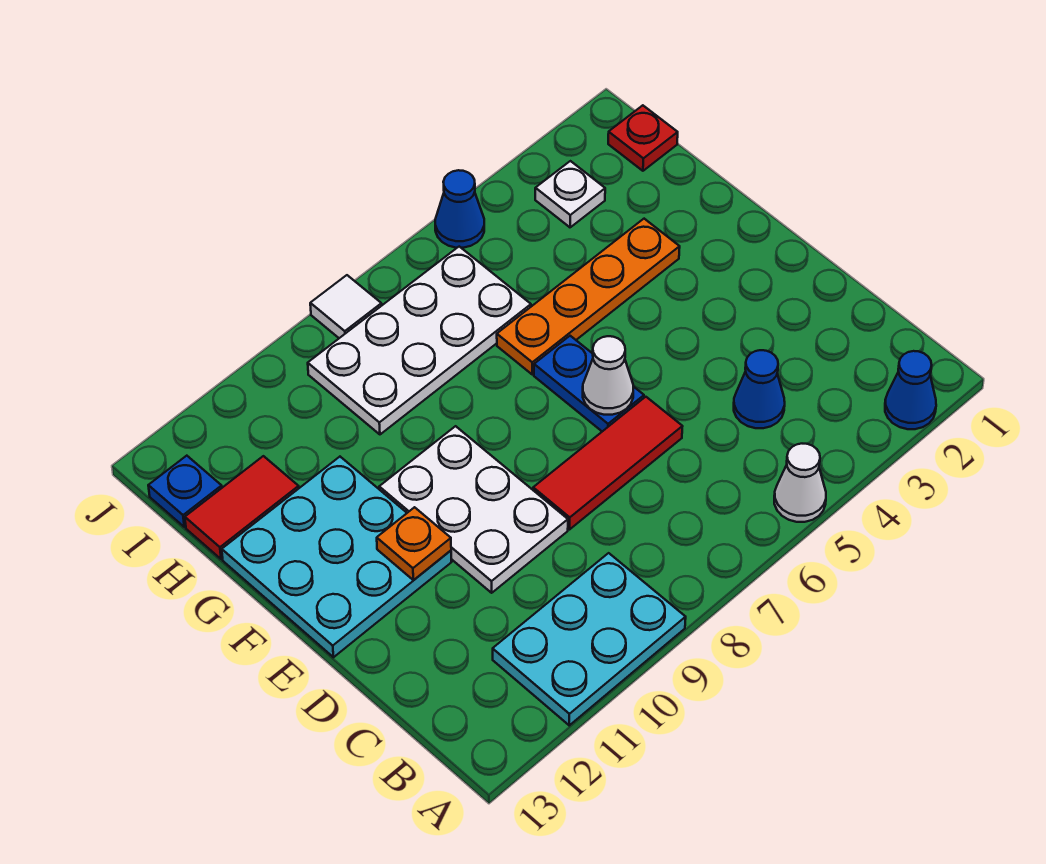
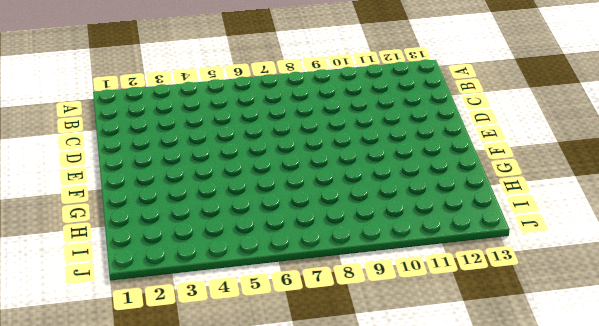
none -> blue 1x1 cone [885,351,936,429]
none -> white 1x1 cone [774,444,826,522]
none -> cyan 2x3 plate [493,553,686,725]

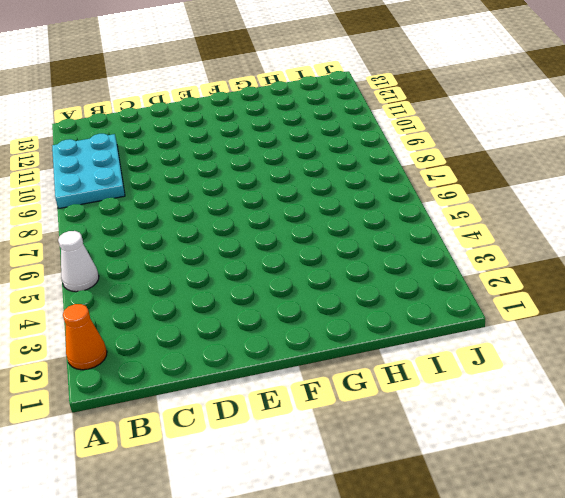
orange 1x1 cone [63,304,107,370] -> blue 1x1 cone [885,351,936,429]
none -> blue 1x1 cone [734,350,785,428]
none -> red 1x3 tile [533,397,683,529]
none -> white 2x3 plate [379,426,568,593]

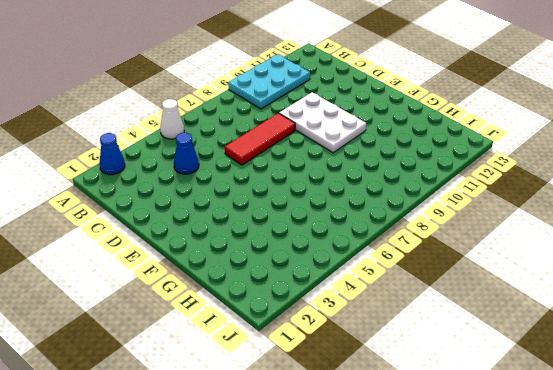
none -> blue 1x2 plate [534,336,644,431]
none -> cyan 3x3 plate [222,457,451,657]
none -> orange 1x4 plate [497,219,680,374]

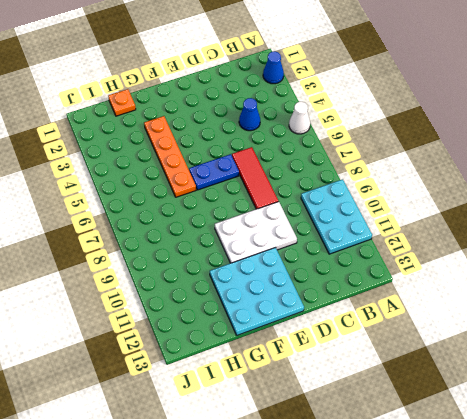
orange 1x1 plate [108,89,136,116] -> orange 1x1 plate moved to [377,507,451,580]
none -> white 2x4 plate [308,247,531,434]
none -> red 1x2 tile [185,456,299,559]
none -> red 1x1 plate [608,105,678,171]

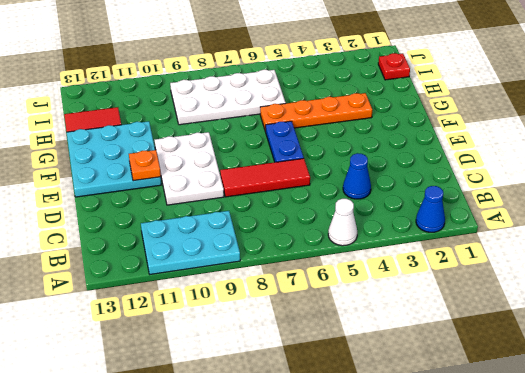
none -> white 1x1 plate [535,161,605,227]
none -> blue 1x1 plate [148,456,222,527]
none -> blue 1x1 cone [435,170,484,248]

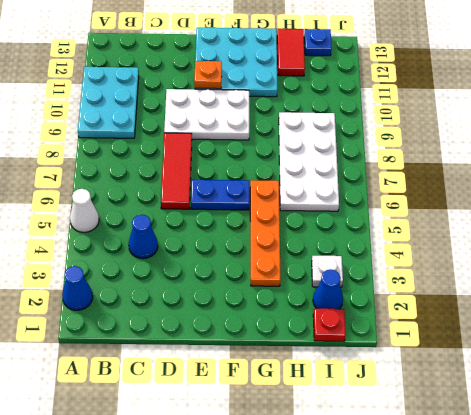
blue 1x1 cone [313,269,343,309] -> blue 1x1 cone moved to [435,170,484,248]
none -> white 1x1 tile [310,275,382,338]
none -> white 1x1 cone [583,336,633,415]

